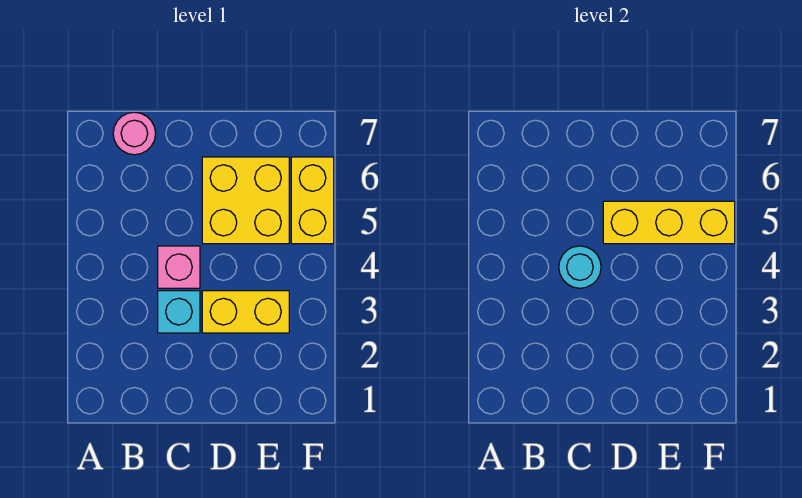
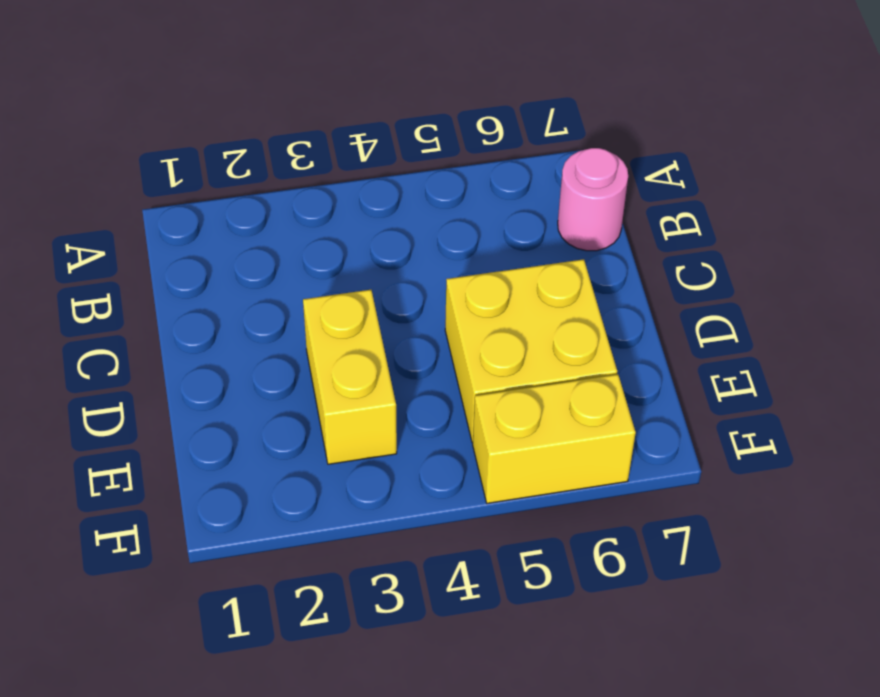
none -> cyan 1x1 brick [158,291,200,333]
none -> pink 1x1 brick [158,246,200,288]

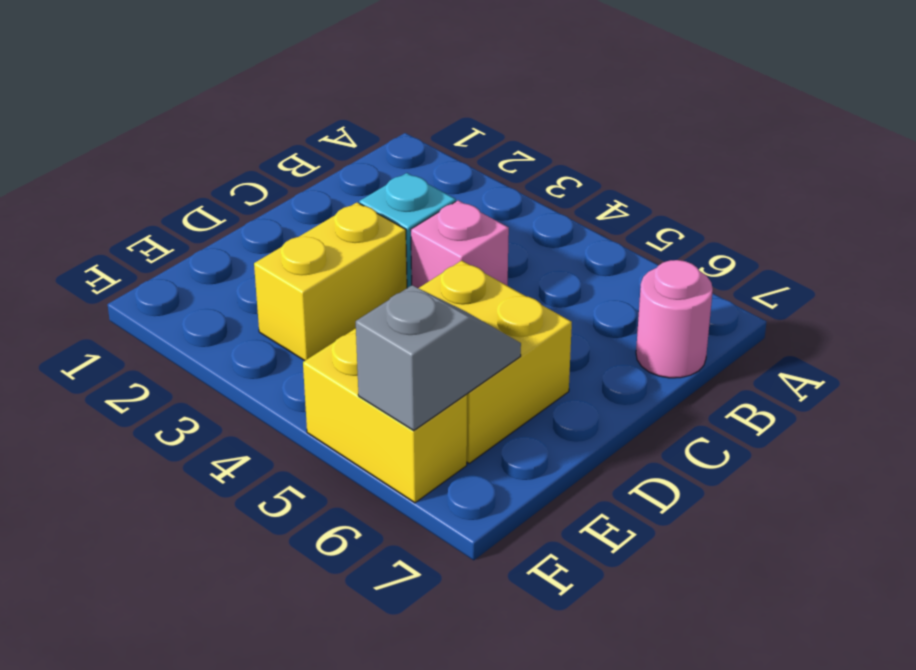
grey 1x2 slope [356,285,521,431] -> none
none -> cyan 1x1 round brick [559,246,601,288]
none -> yellow 1x3 brick [603,201,735,244]

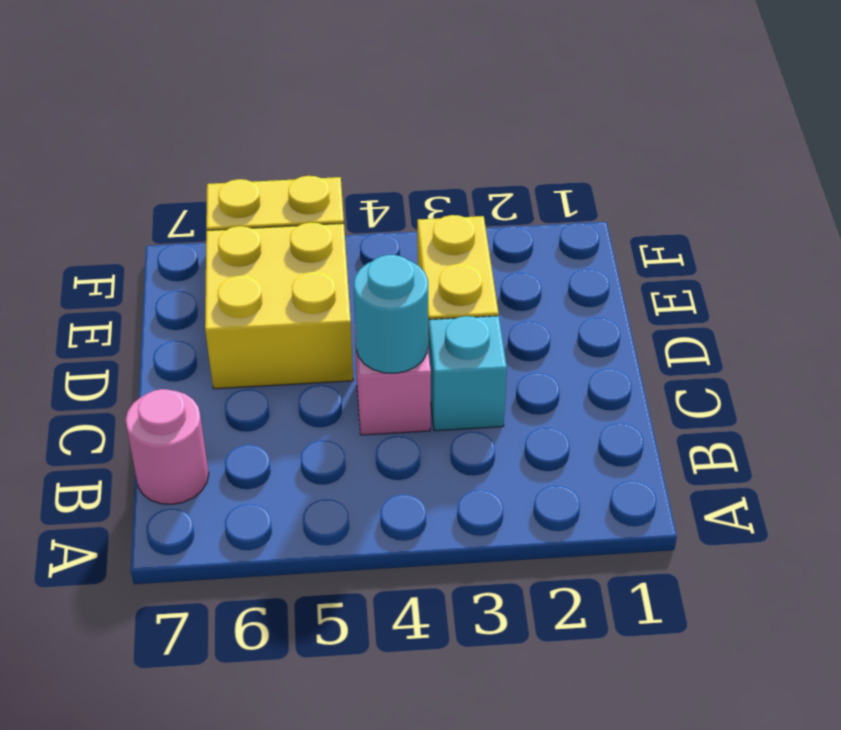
none -> yellow 1x3 brick [603,201,735,244]

